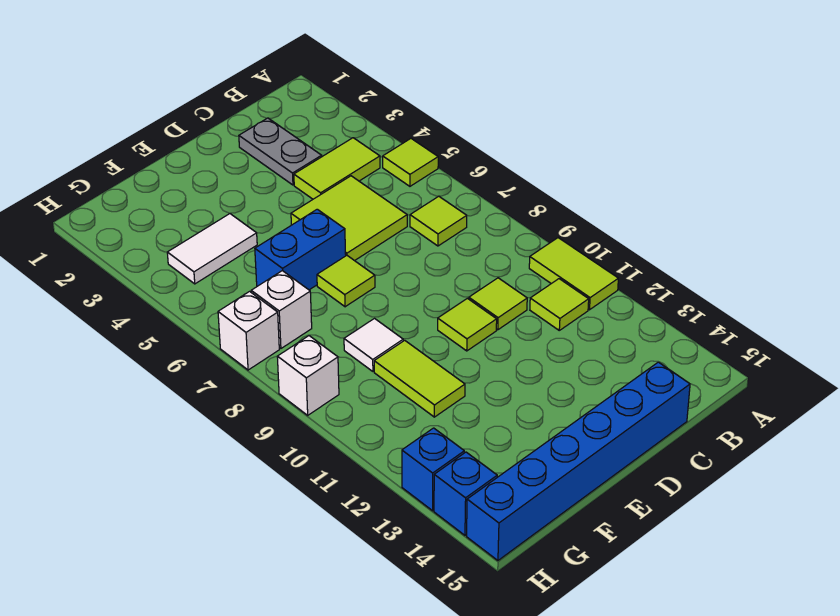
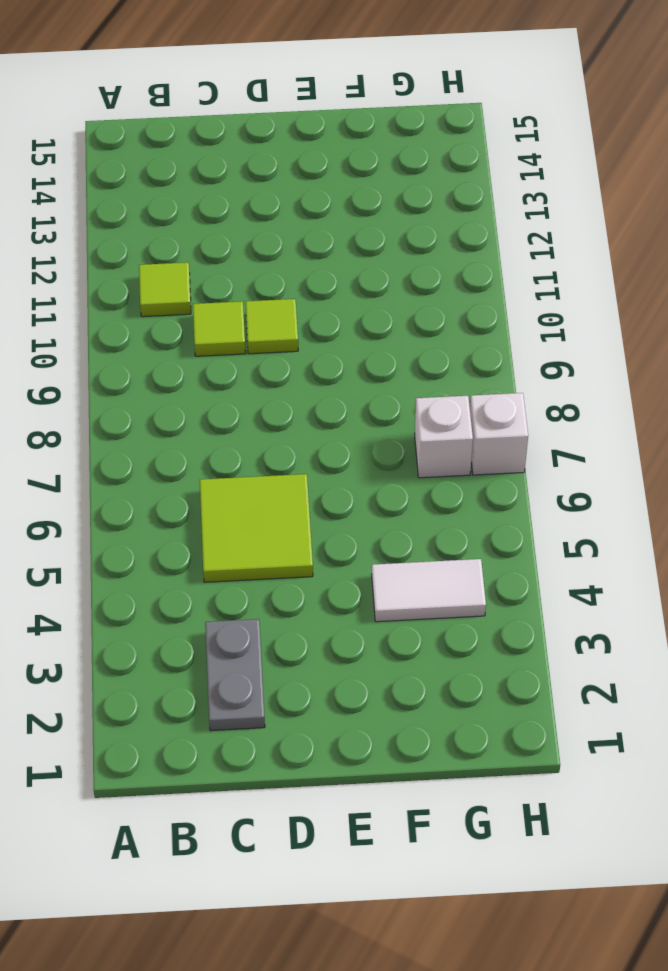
none -> lime 1x1 tile [383,139,438,186]
none -> lime 1x2 tile [529,238,618,310]
none -> lime 1x2 tile [294,138,380,199]

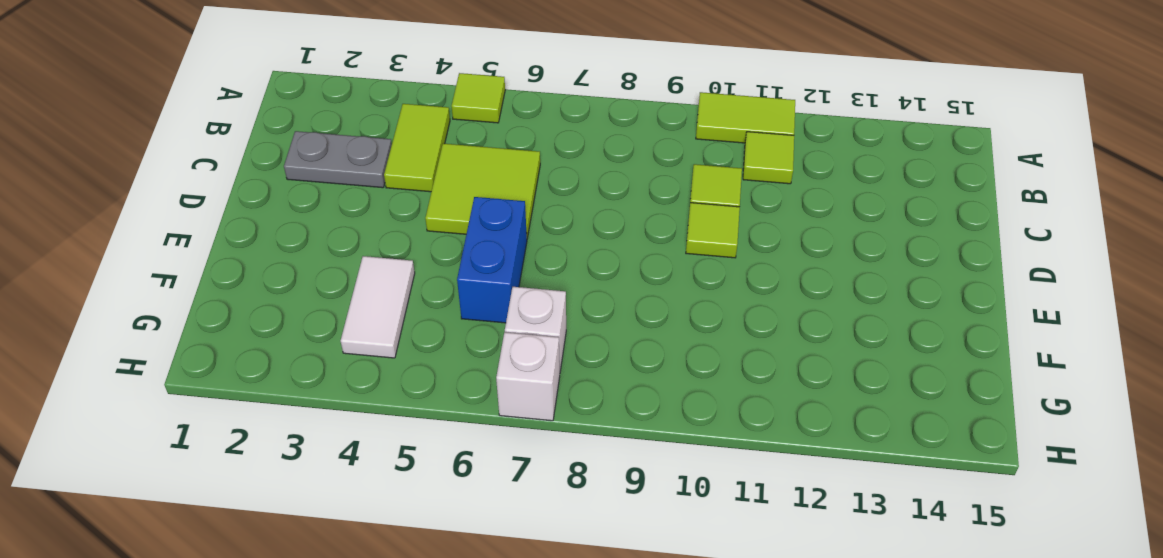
none -> lime 1x1 tile [410,196,467,246]
none -> blue 1x6 brick [467,362,690,560]
none -> lime 1x1 tile [317,255,375,307]

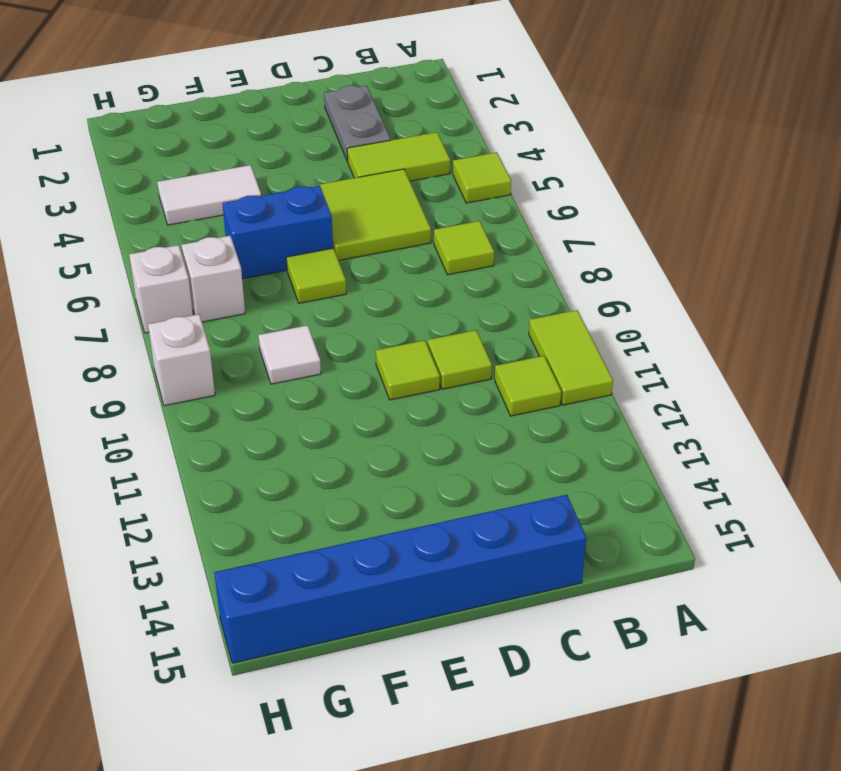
none -> lime 1x2 tile [374,340,465,417]
none -> blue 1x1 brick [402,428,464,511]
none -> blue 1x1 brick [434,452,497,535]

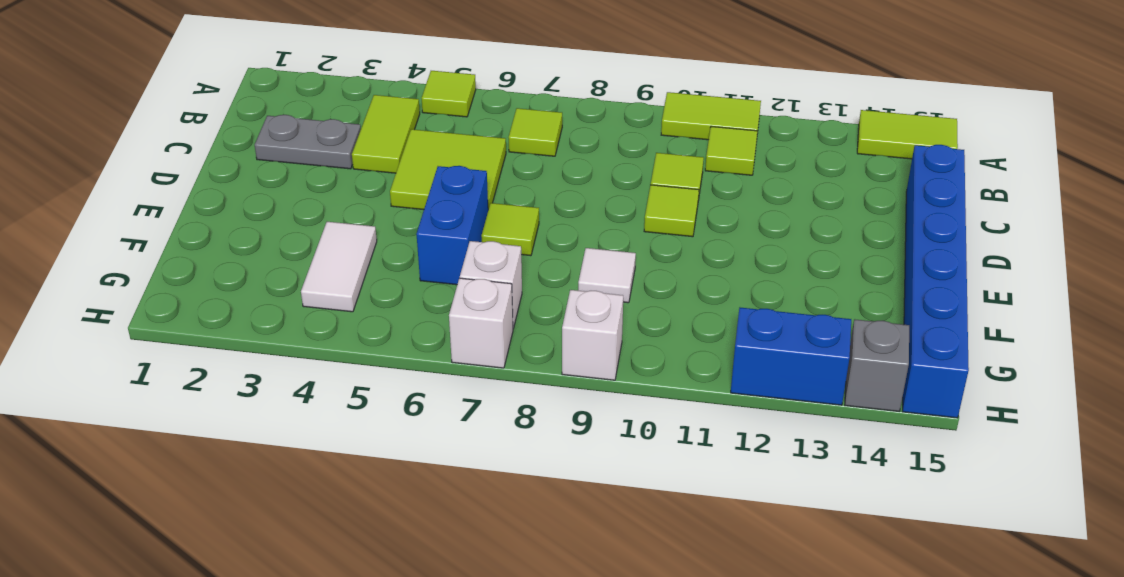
lime 1x2 tile [857,110,958,159] -> lime 1x2 tile moved to [374,340,465,417]
blue 1x2 brick [731,308,851,405] -> blue 1x1 brick [402,428,464,511]
grey 1x1 brick [845,319,909,411] -> blue 1x1 brick [434,452,497,535]

